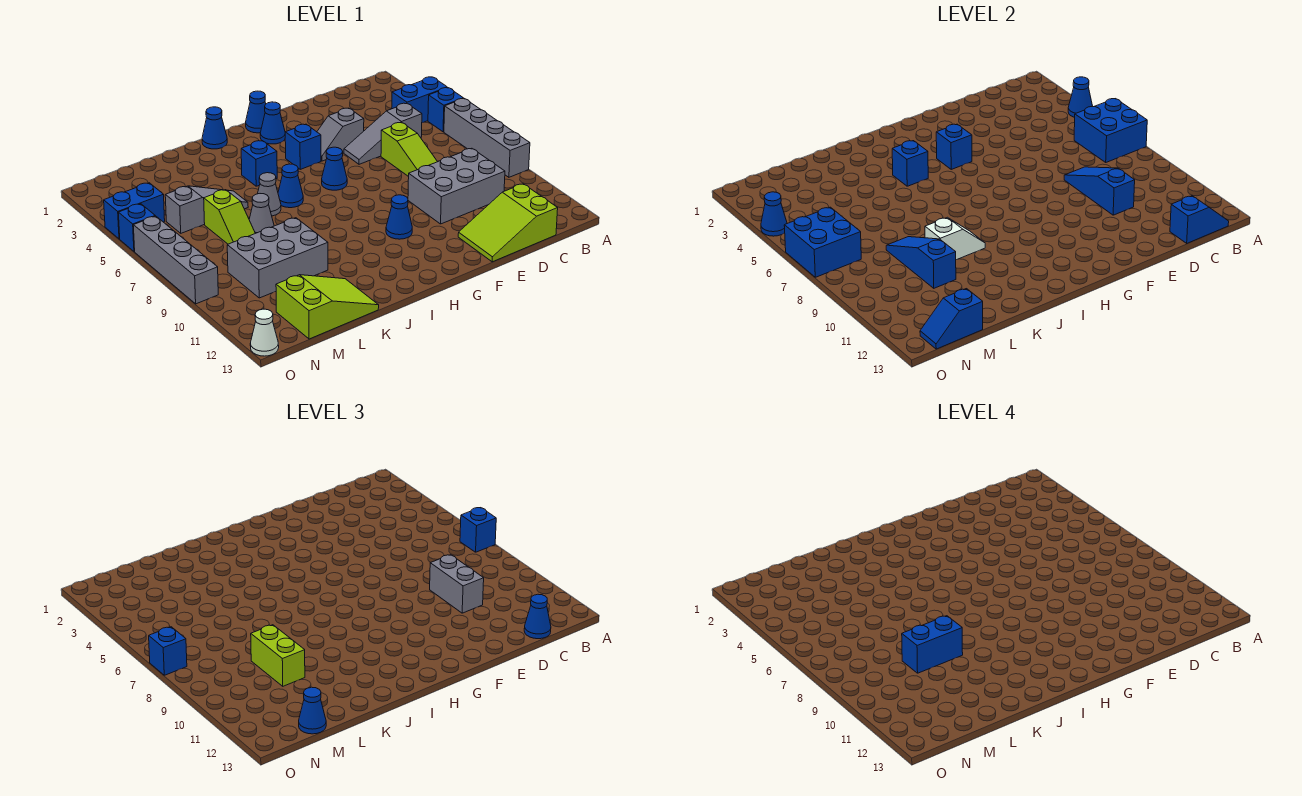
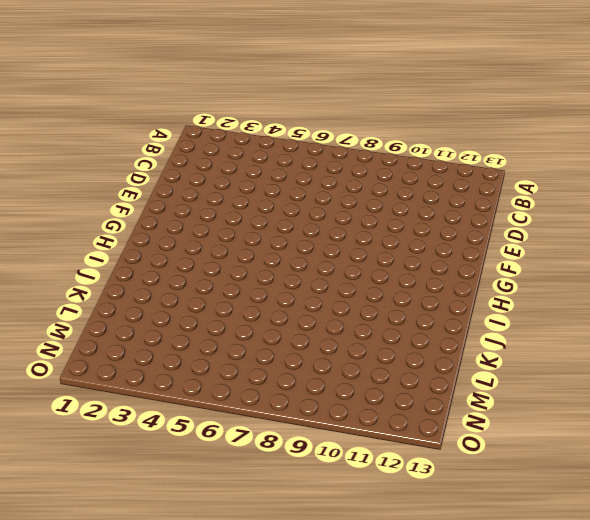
none -> blue 1x2 brick [392,77,447,123]
none -> blue 1x1 brick [428,88,464,132]
none -> grey 1x4 brick [444,99,530,177]
none -> grey 1x3 slope [344,103,422,164]

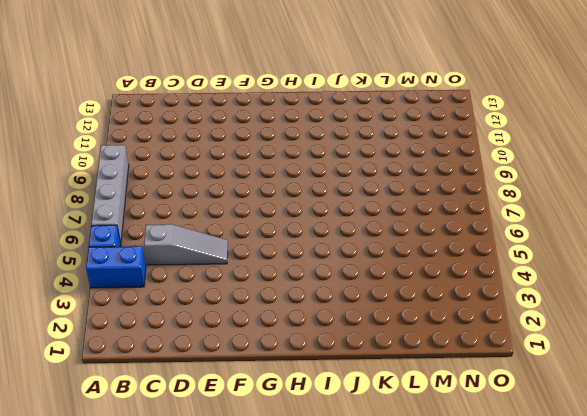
none -> grey 2x3 brick [408,148,505,224]
none -> lime 2x3 slope [458,184,558,262]
none -> lime 1x3 slope [381,123,438,177]
none -> grey 1x2 slope [317,108,364,161]

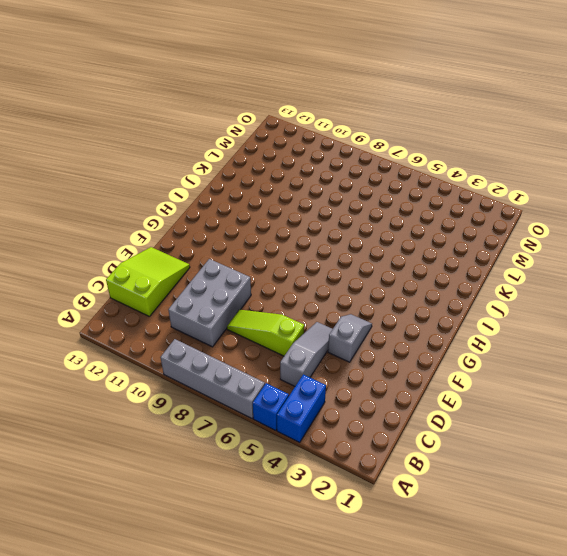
none -> blue 1x1 cone [246,91,266,133]
none -> blue 1x1 cone [260,102,285,144]
none -> blue 1x1 brick [285,124,321,169]
none -> blue 1x1 cone [322,147,347,190]

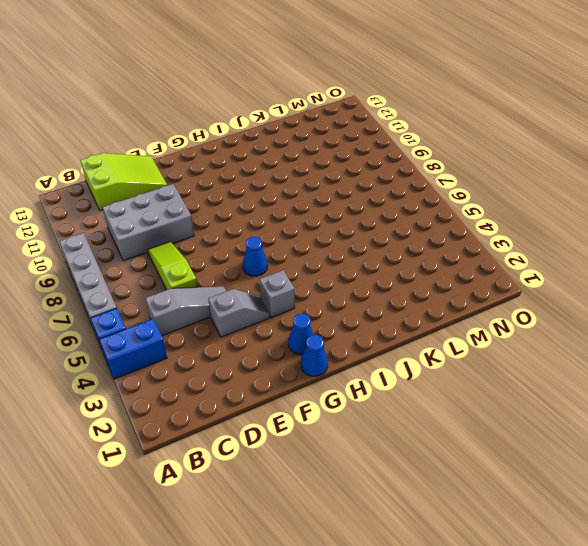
grey 1x1 brick [260,270,295,317] -> blue 1x1 brick [285,124,321,169]
none -> blue 1x1 cone [386,195,412,239]
none -> blue 1x1 cone [202,107,227,149]
none -> blue 1x1 brick [241,141,277,186]
none -> blue 1x1 cone [278,164,303,208]

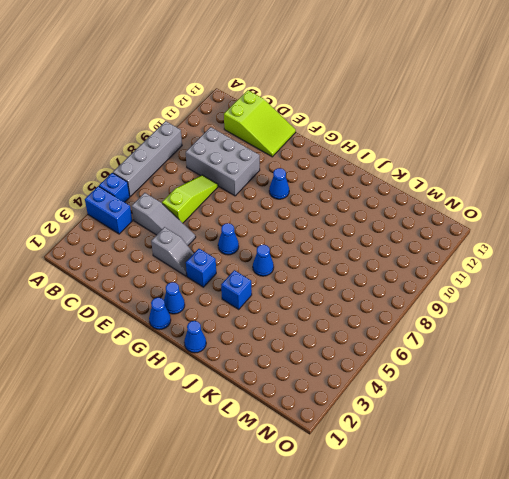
none -> grey 1x1 cone [258,173,281,216]
none -> grey 1x3 slope [165,186,248,233]
none -> grey 1x1 cone [249,194,274,233]
none -> grey 2x3 brick [227,218,328,298]

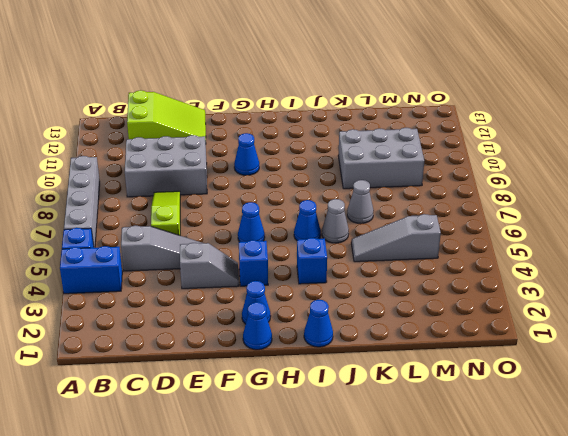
none -> lime 2x3 slope [276,275,379,339]
none -> lime 1x2 slope [204,190,255,244]
none -> blue 1x2 brick [104,183,165,239]
none -> blue 1x1 brick [118,204,155,252]

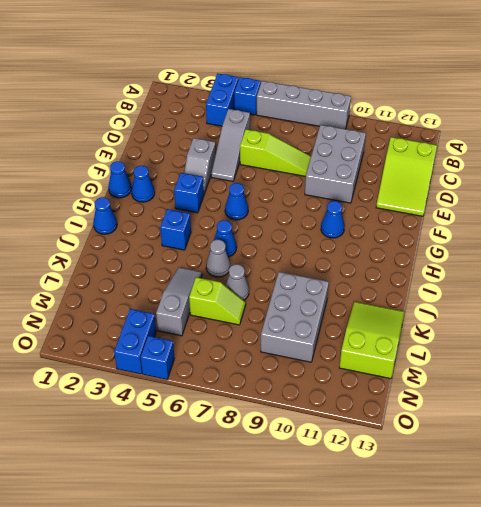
none -> grey 1x4 brick [133,216,218,304]
none -> white 1x1 cone [250,309,279,356]
none -> blue 1x1 cone [1068,77,1093,117]
none -> blue 2x2 brick [1074,99,1147,162]

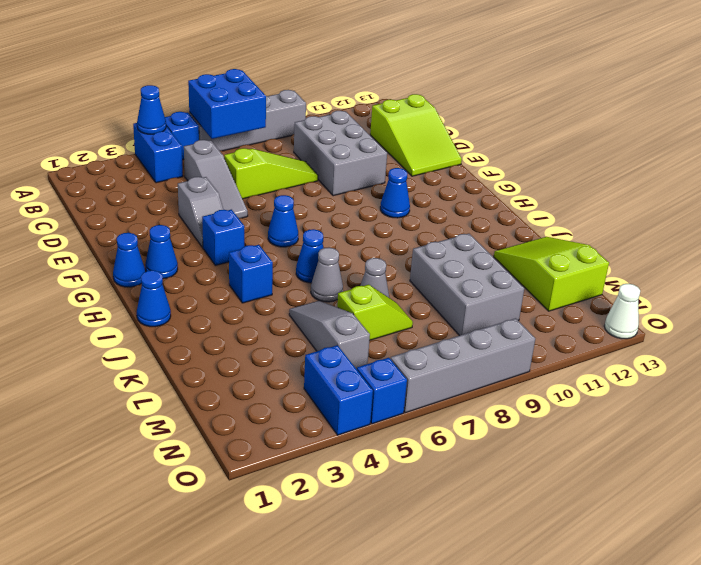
none -> blue 1x2 slope [1170,196,1229,243]
none -> blue 1x3 slope [1064,167,1135,215]
none -> blue 1x1 brick [936,124,972,169]
none -> blue 1x1 brick [892,141,928,186]

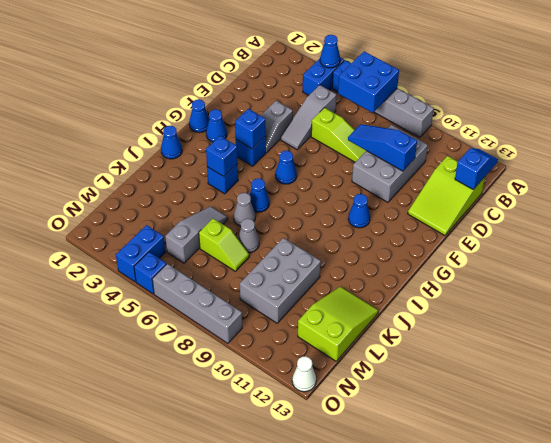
none -> white 1x2 slope [925,217,985,260]
none -> blue 1x3 slope [886,237,956,288]
none -> blue 1x2 slope [920,289,983,349]
none -> blue 2x2 brick [784,207,861,277]

